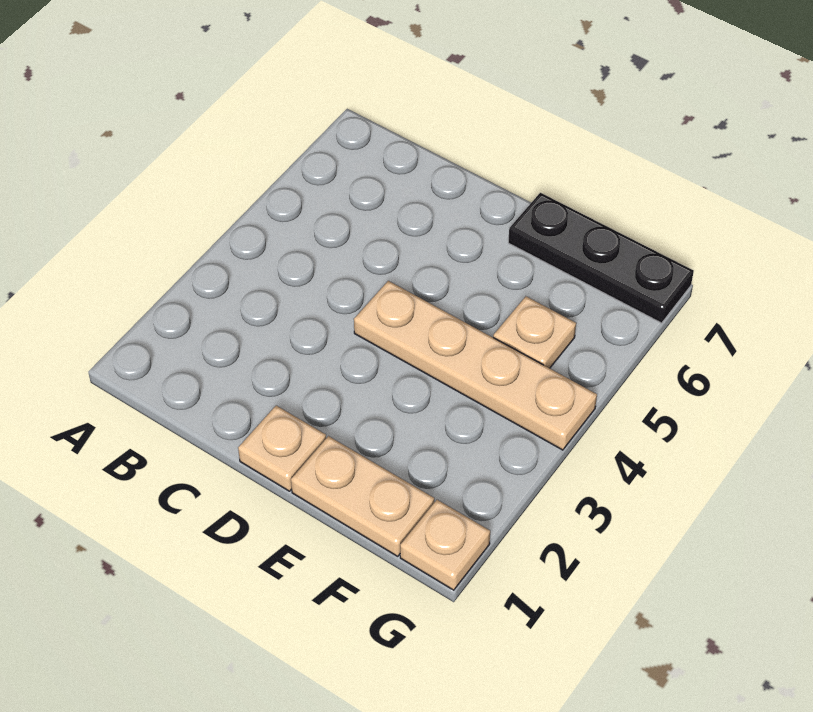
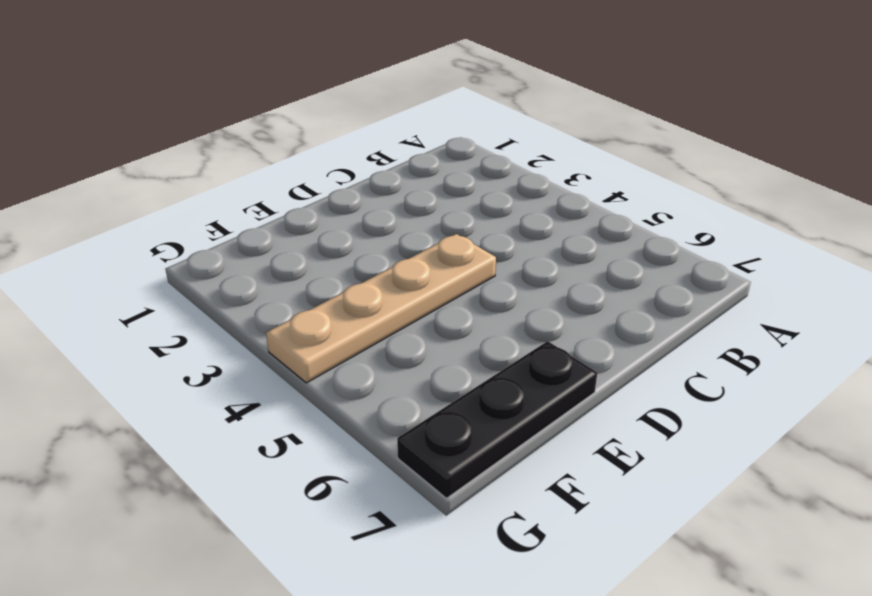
none -> tan 1x1 plate [238,406,326,491]
none -> tan 1x2 plate [291,436,434,556]

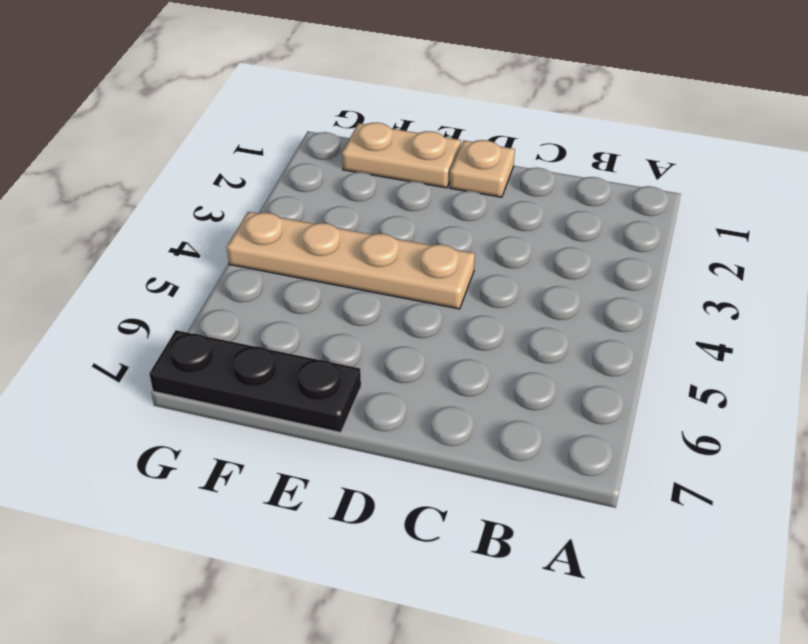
none -> tan 1x1 plate [493,296,576,368]
none -> tan 1x1 plate [400,500,490,590]

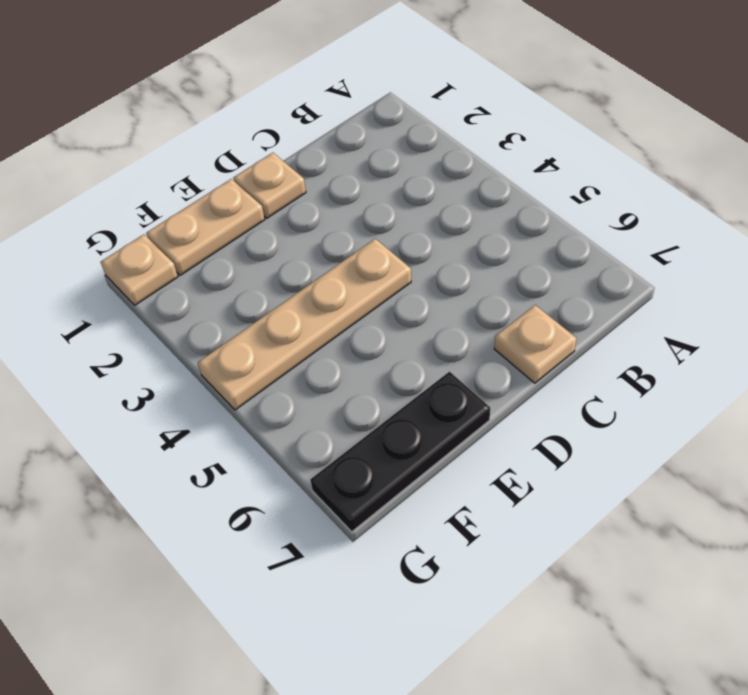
tan 1x1 plate [494,305,577,383] -> tan 1x1 plate moved to [493,296,576,368]

